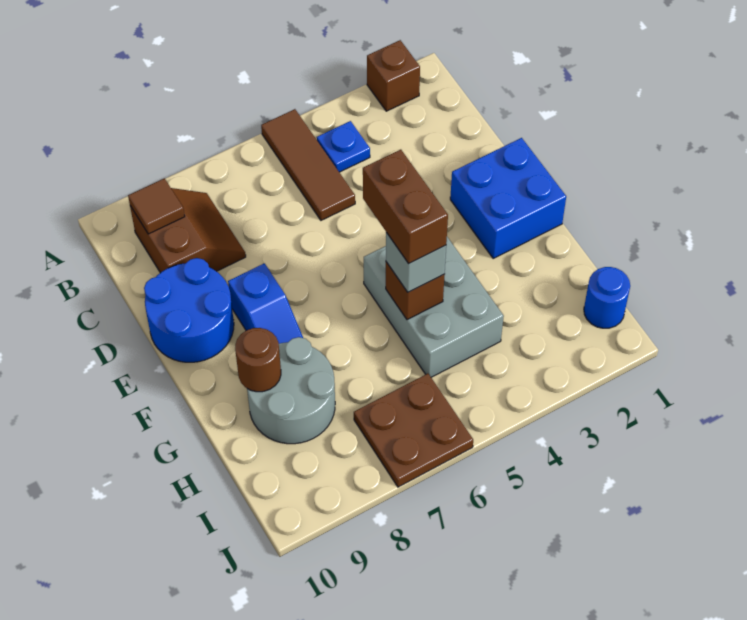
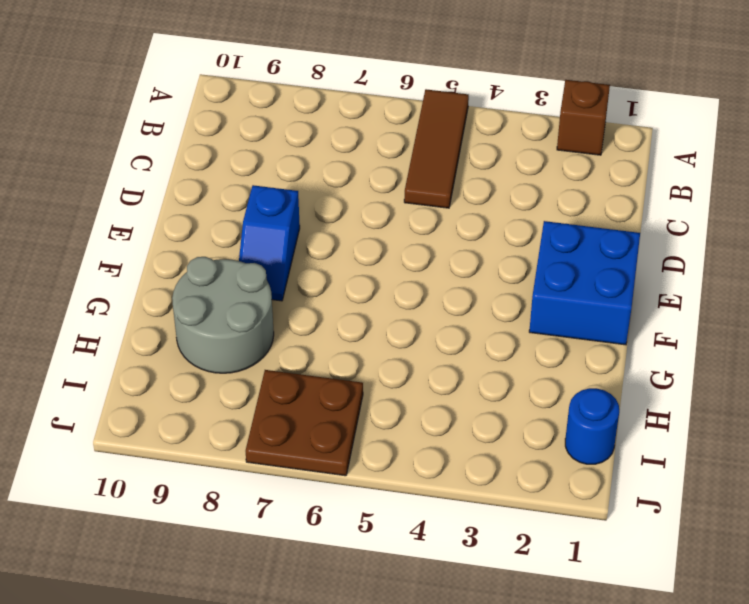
none -> blue 1x1 plate [317,121,370,172]
none -> brown 2x2 slope [130,188,246,273]
none -> blue 2x2 round brick [144,258,234,362]

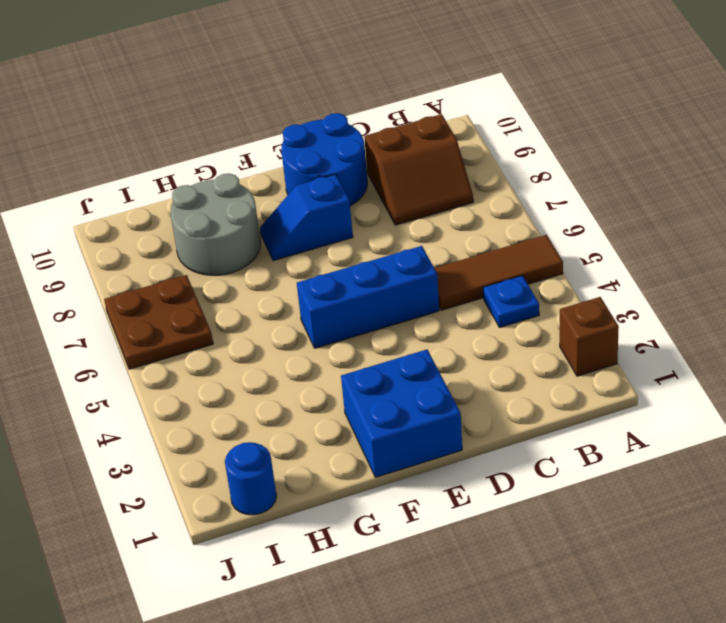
blue 1x3 brick [297,246,439,348] -> grey 2x3 brick [364,237,504,377]
none -> brown 1x1 tile [128,178,185,234]
none -> brown 1x1 brick [386,262,445,320]
none -> brown 1x1 round brick [235,328,281,392]

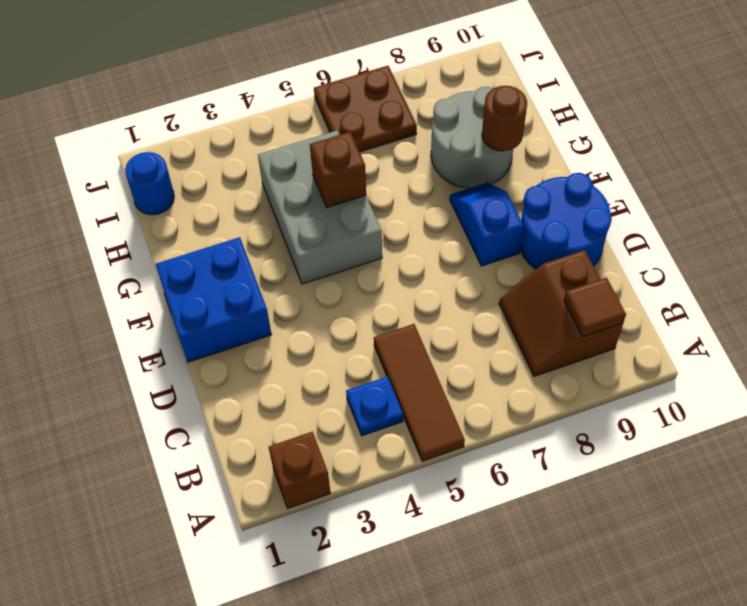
none -> grey 1x1 brick [386,232,446,292]
none -> brown 1x2 brick [363,149,448,264]

